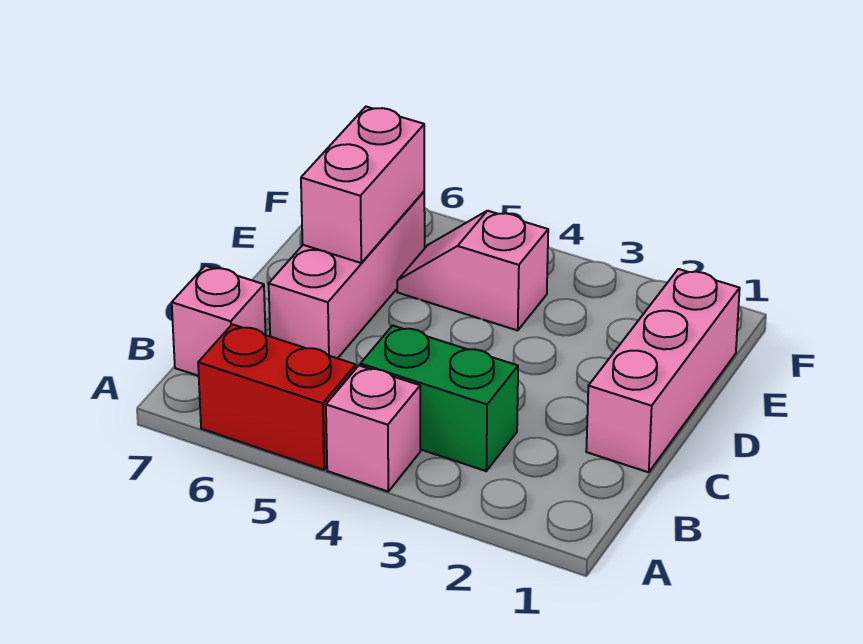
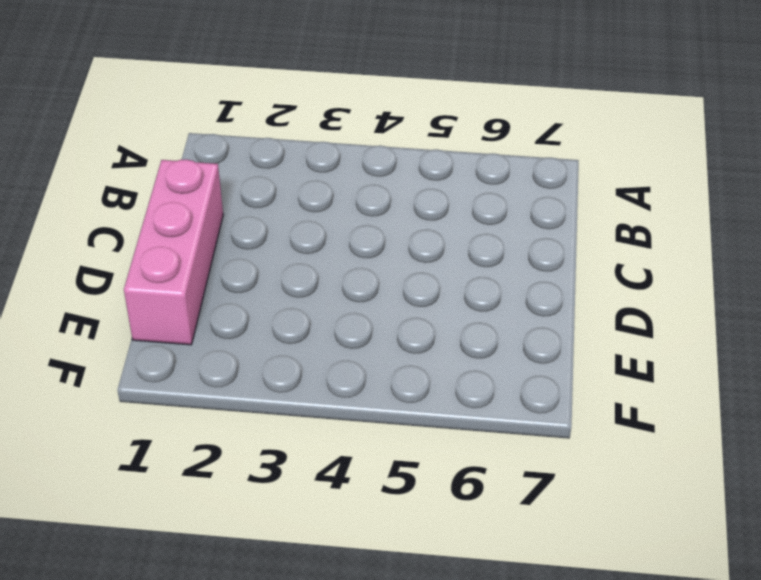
none -> pink 1x1 brick [326,366,420,491]
none -> red 1x2 brick [198,324,356,470]

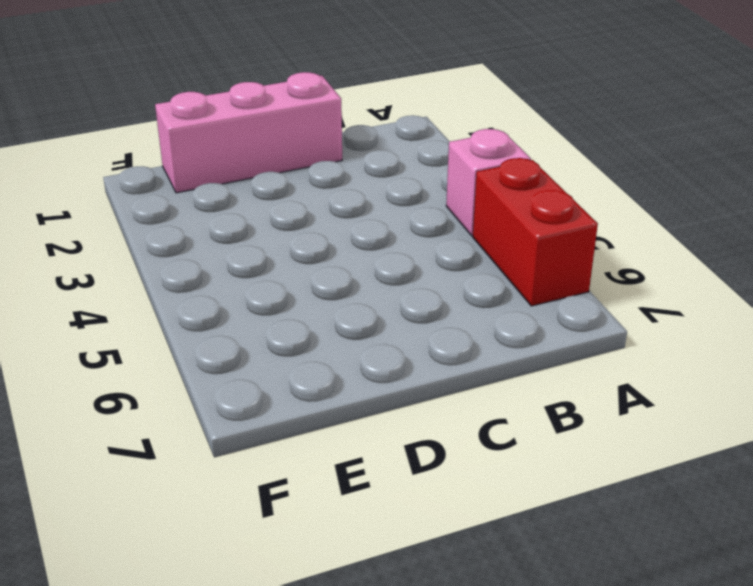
none -> green 1x2 brick [360,325,518,471]
none -> pink 1x1 brick [172,266,266,376]

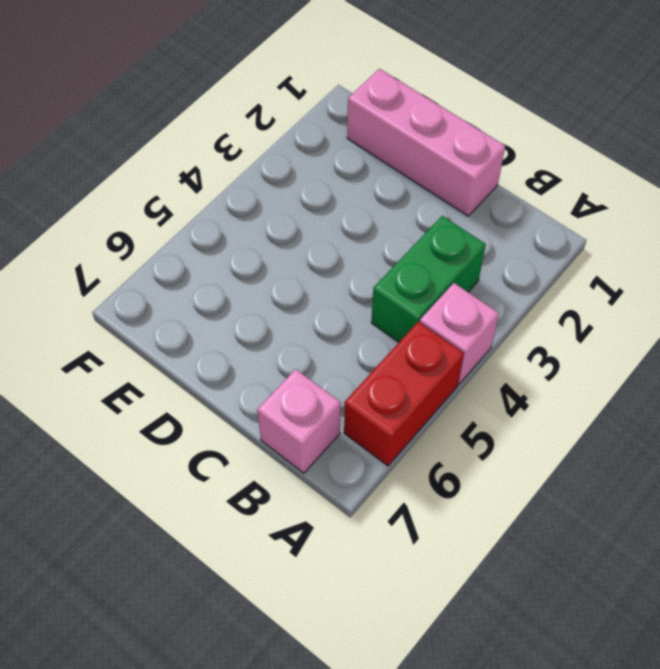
none -> pink 1x3 brick [269,192,425,358]
none -> pink 1x2 slope [397,211,548,330]

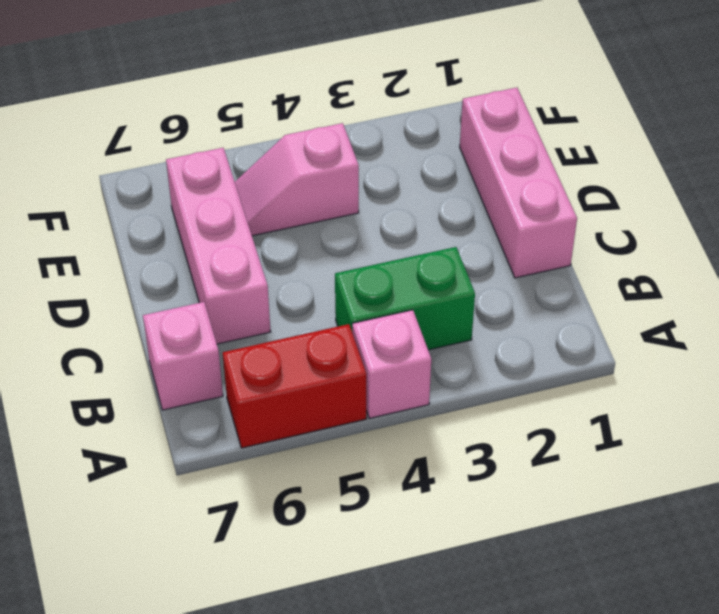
none -> pink 1x2 brick [301,107,424,263]

